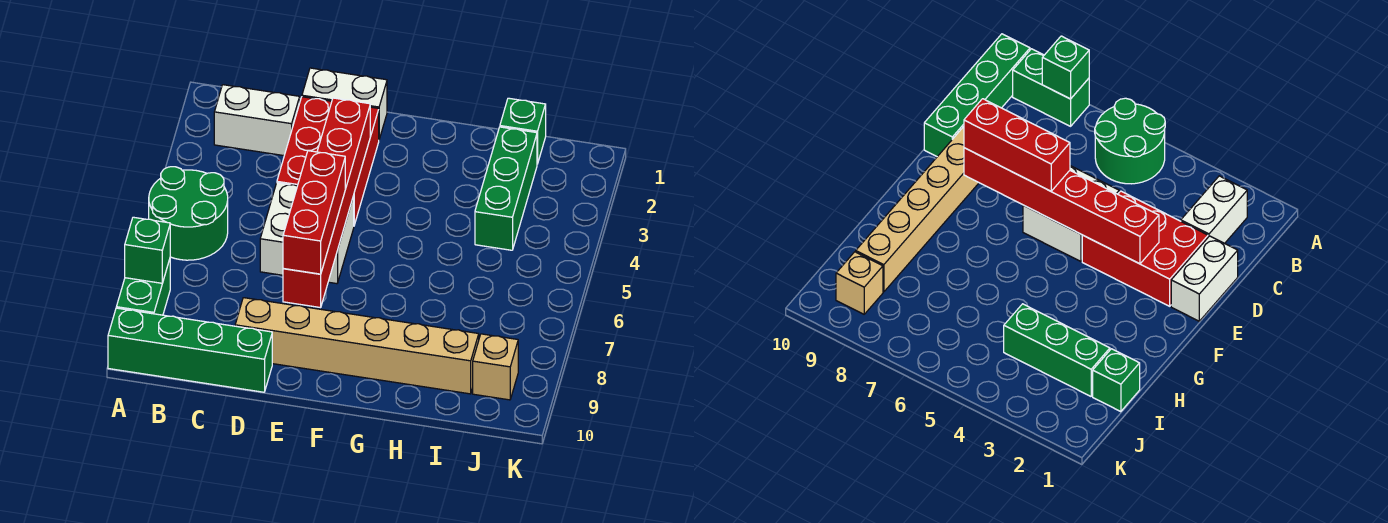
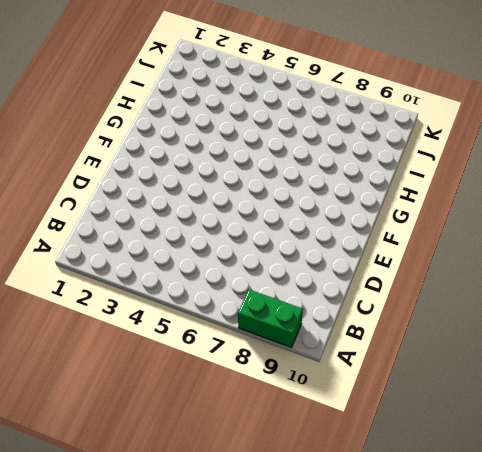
none -> green 2x2 round brick [149,167,228,260]
none -> green 1x4 brick [108,308,272,392]
none -> white 1x2 brick [214,85,300,156]

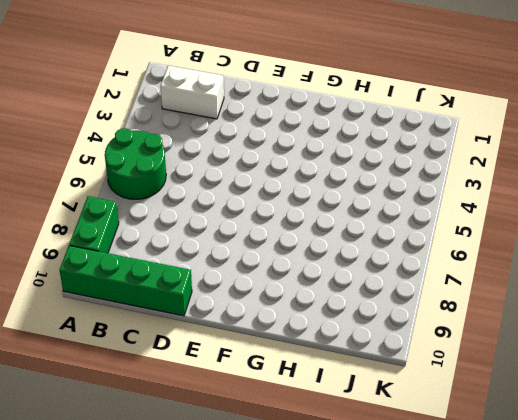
none -> white 1x2 brick [302,68,387,139]
none -> red 2x3 brick [277,97,379,225]
none -> white 2x2 brick [260,183,354,284]

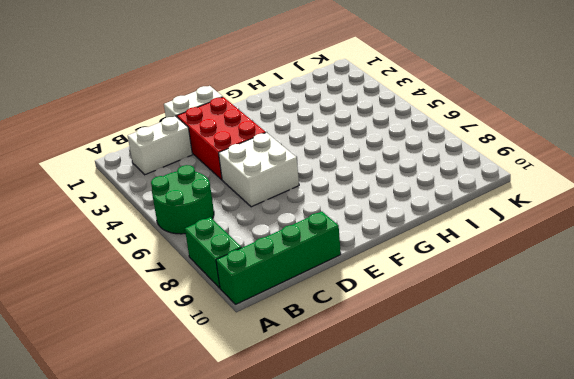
none -> tan 1x6 brick [235,298,479,394]
none -> green 1x1 brick [500,98,546,164]
none -> green 1x3 brick [475,127,537,250]

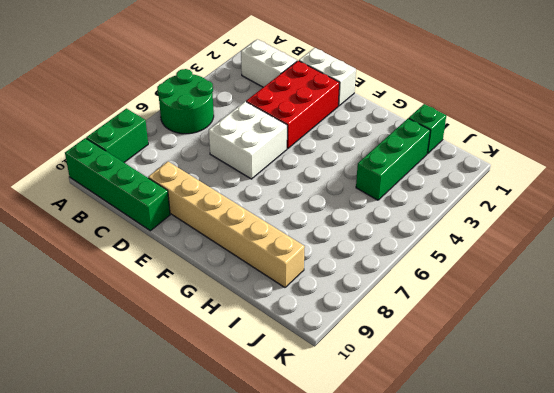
none -> tan 1x1 brick [473,334,518,400]
none -> green 1x1 brick [125,217,170,283]
none -> red 1x6 brick [283,98,370,308]

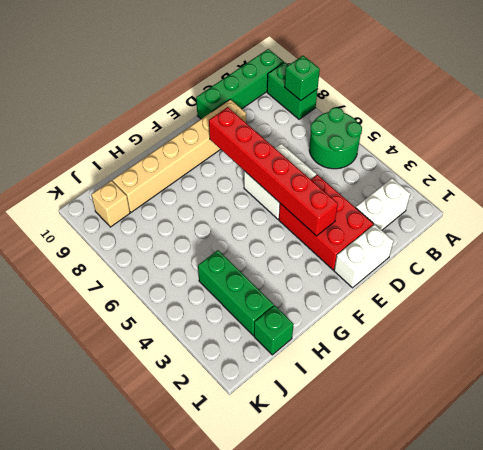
none -> red 1x3 brick [283,151,345,274]

